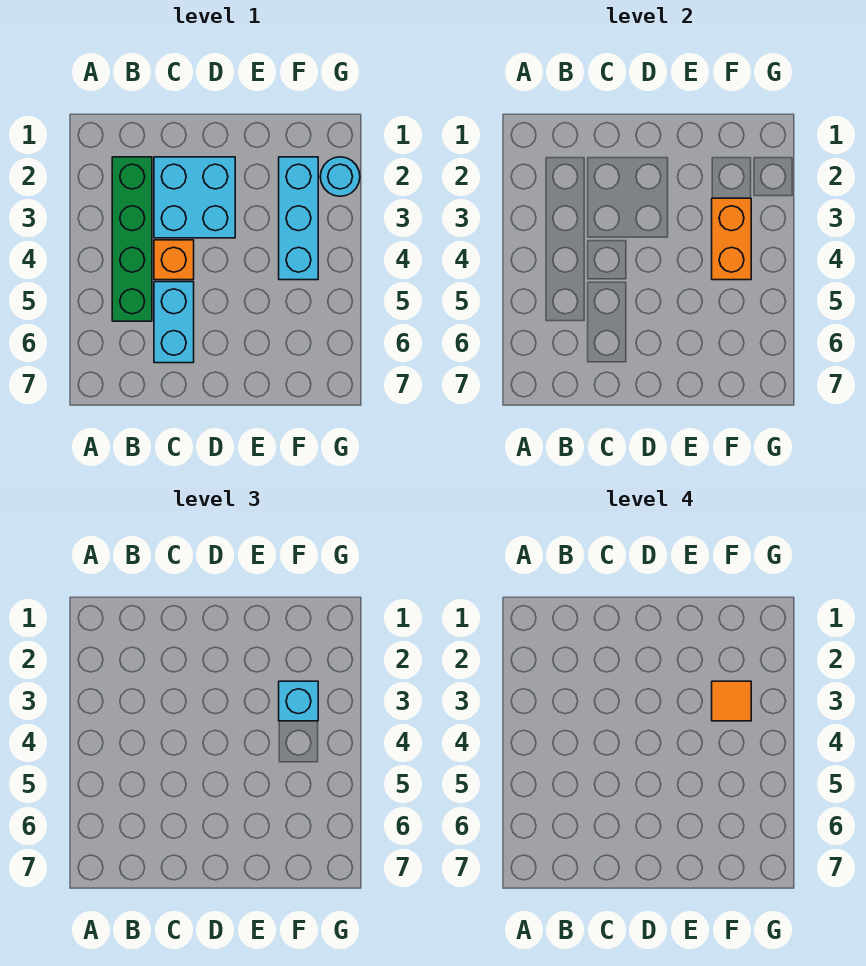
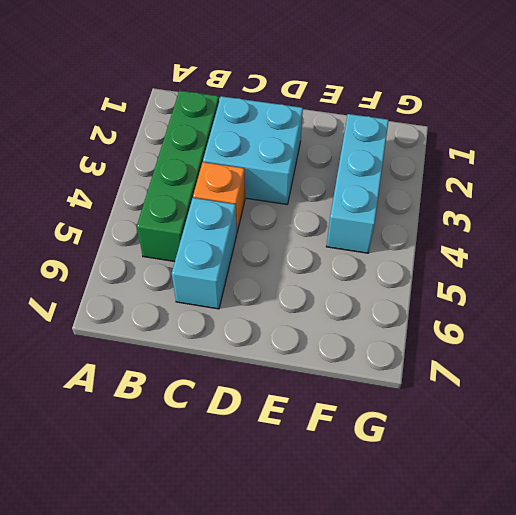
none -> cyan 1x1 round brick [320,157,360,196]
none -> orange 1x2 brick [712,198,751,280]

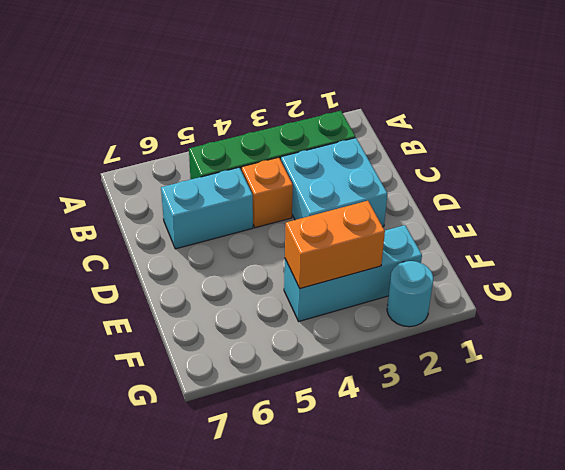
none -> cyan 1x1 brick [279,681,318,721]
none -> orange 1x1 tile [712,681,751,721]

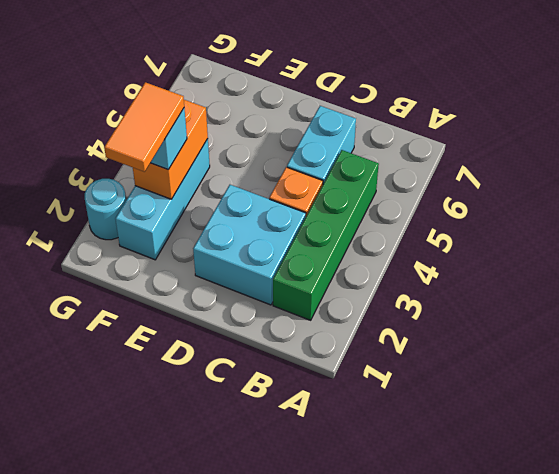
orange 1x2 tile [104,82,184,172] -> orange 1x1 tile [712,681,751,721]

